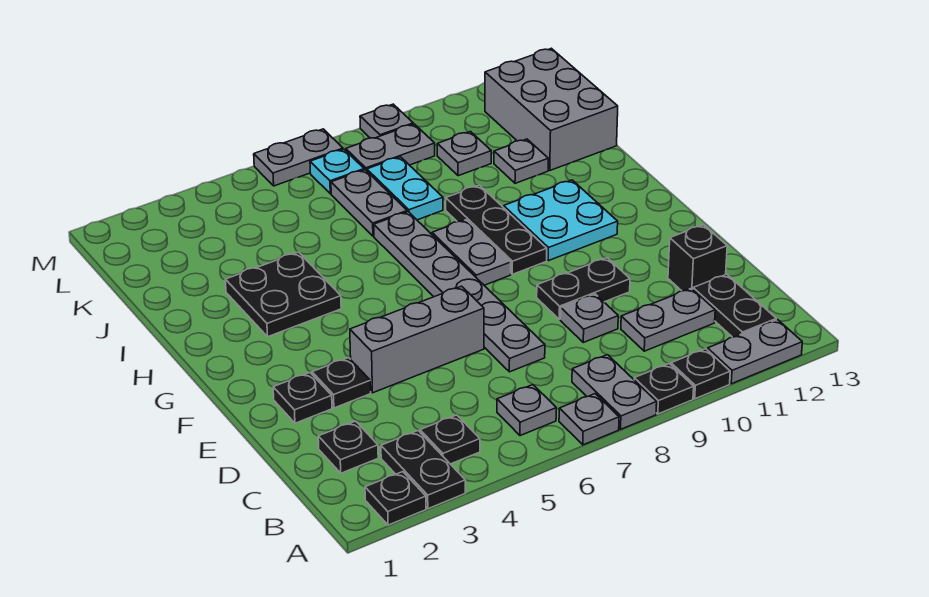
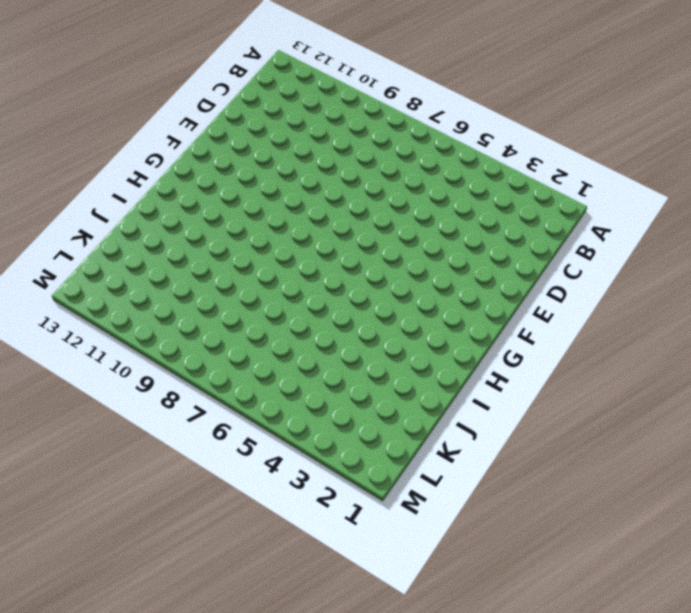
none -> black 1x1 plate [365,472,426,525]
none -> black 1x2 plate [381,431,465,509]
none -> grey 1x1 plate [559,394,619,445]
none -> grey 1x2 plate [572,355,657,429]

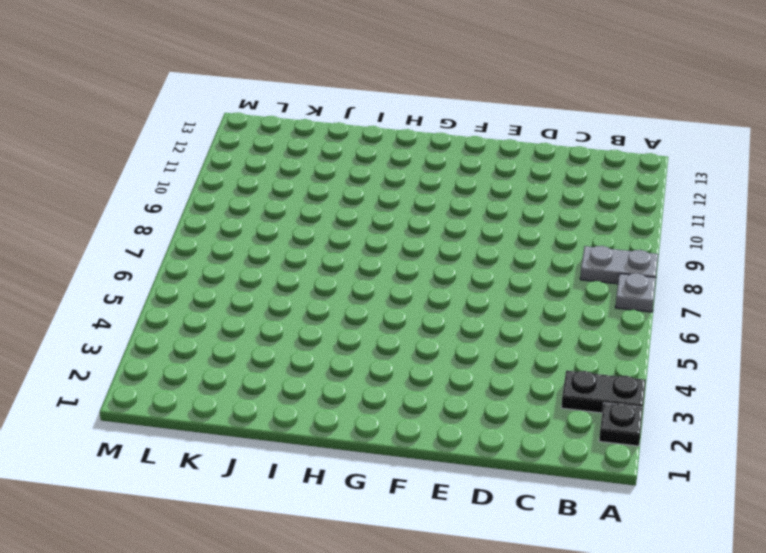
none -> black 1x1 plate [634,364,694,414]
none -> black 1x1 plate [671,349,730,399]
none -> grey 1x2 plate [708,320,802,384]
none -> black 1x1 plate [420,415,480,464]

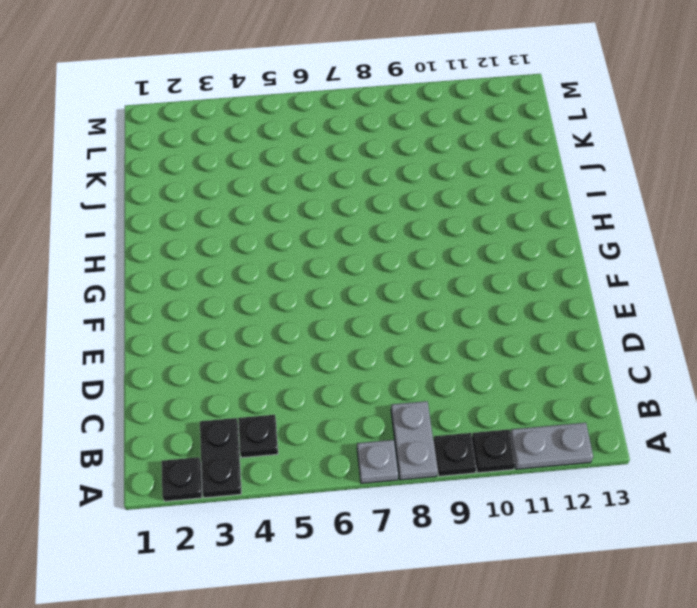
none -> grey 1x1 plate [497,385,556,436]
none -> black 1x2 plate [693,274,776,337]
none -> black 1x1 plate [318,421,378,473]
none -> grey 1x2 plate [621,288,715,351]

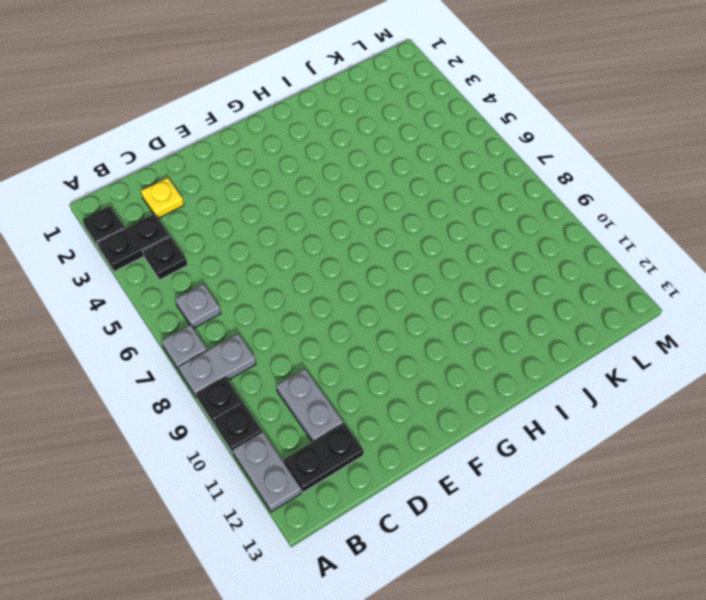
yellow 1x1 plate [141,177,184,218] -> black 1x1 plate [318,421,378,473]
none -> grey 1x6 plate [374,212,545,372]
none -> grey 1x1 plate [560,294,618,342]
none -> black 1x1 brick [668,225,727,291]
none -> black 1x1 plate [273,373,332,423]

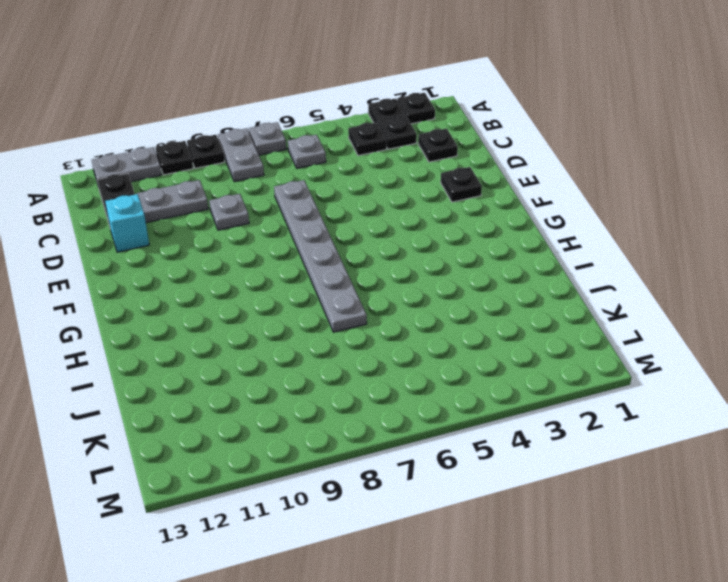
cyan 1x1 brick [105,194,149,252] -> black 1x1 brick [668,225,727,291]
none -> black 1x1 plate [312,358,371,408]
none -> grey 1x3 brick [350,286,484,393]
none -> black 1x2 plate [537,258,630,319]
none -> grey 1x2 plate [432,220,511,285]

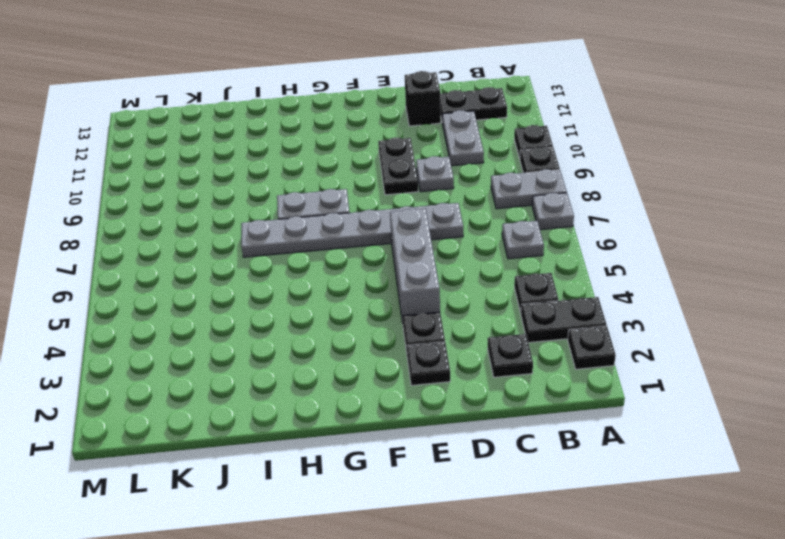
none -> grey 1x2 plate [708,320,802,384]
none -> black 1x3 plate [446,185,547,274]
none -> cyan 2x2 plate [504,180,618,261]
none -> black 2x2 plate [225,252,341,337]

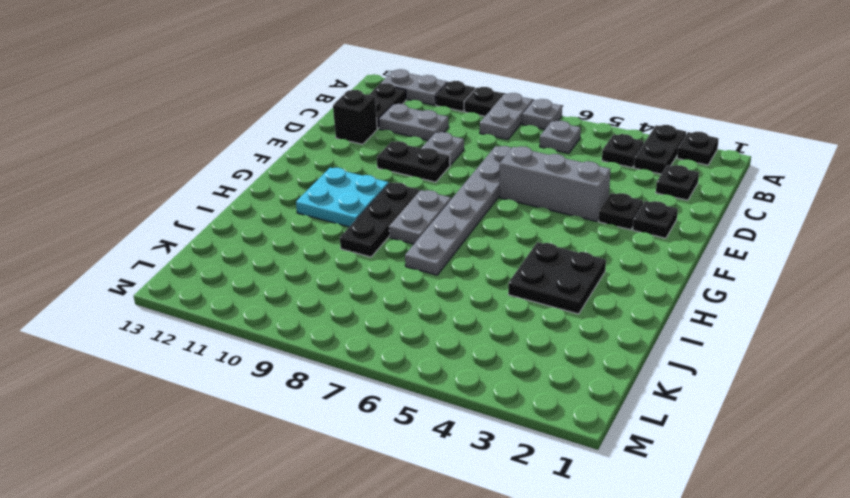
none -> grey 1x2 plate [331,170,407,236]
none -> cyan 1x2 plate [367,157,443,220]
none -> grey 1x1 plate [494,139,548,183]
none -> grey 2x3 brick [485,48,618,170]

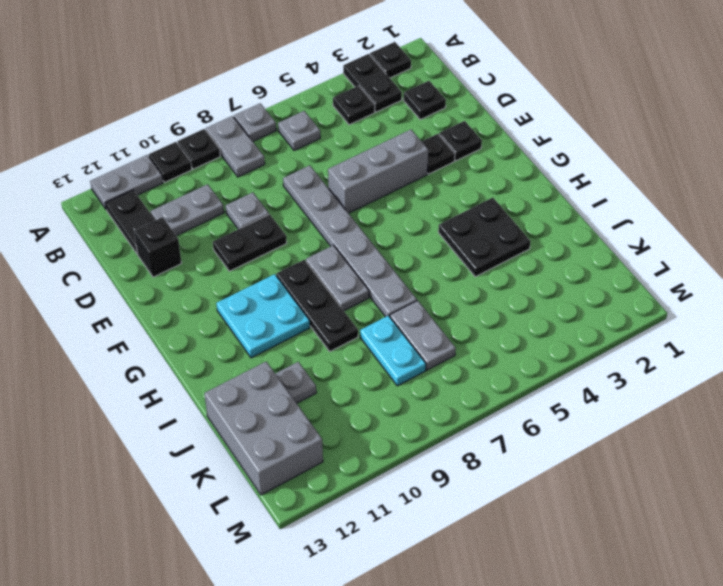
none -> grey 1x1 plate [437,132,491,176]
none -> cyan 1x1 plate [310,149,364,194]
none -> grey 1x2 plate [346,124,435,171]
none -> grey 1x2 plate [254,129,343,186]

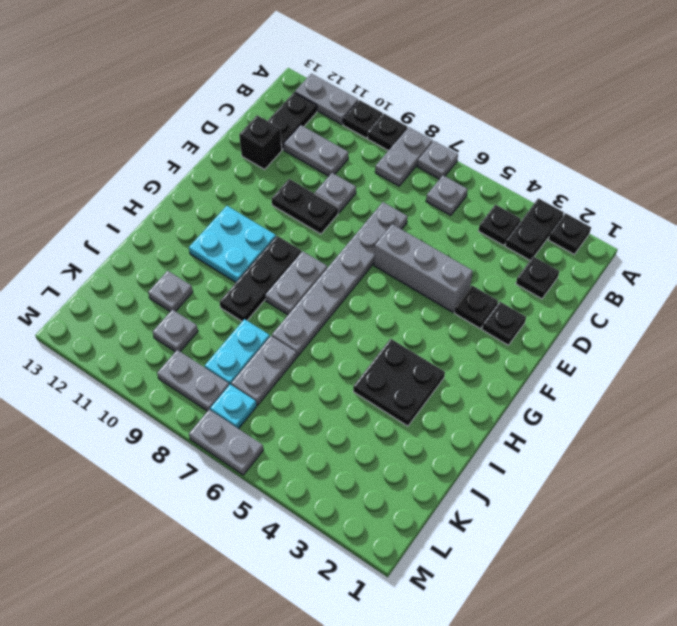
none -> grey 2x3 brick [485,48,618,170]
none -> grey 1x1 plate [360,104,413,138]

